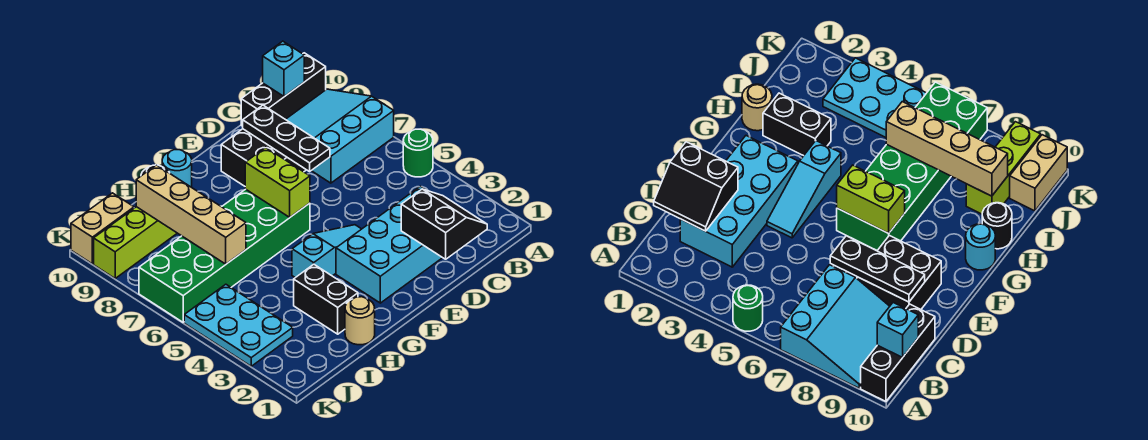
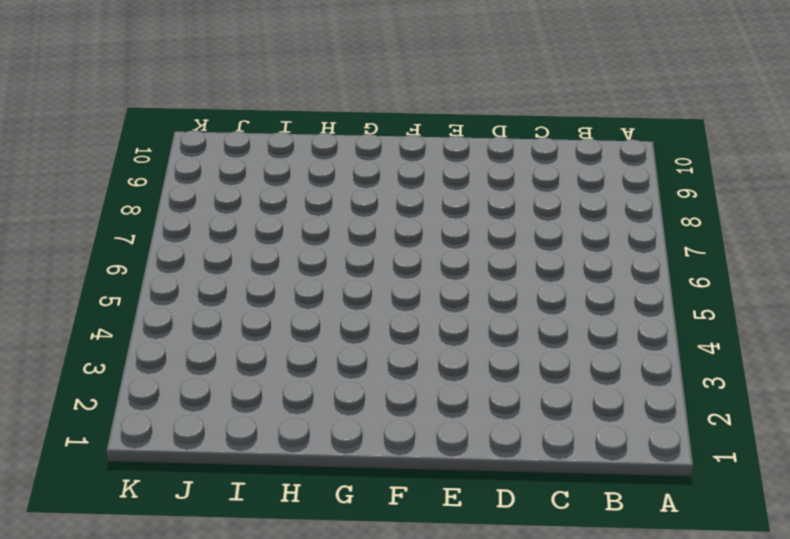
none -> green 1x1 round brick [403,129,433,177]
none -> cyan 3x3 slope [286,89,394,183]
none -> black 1x3 brick [241,53,326,126]

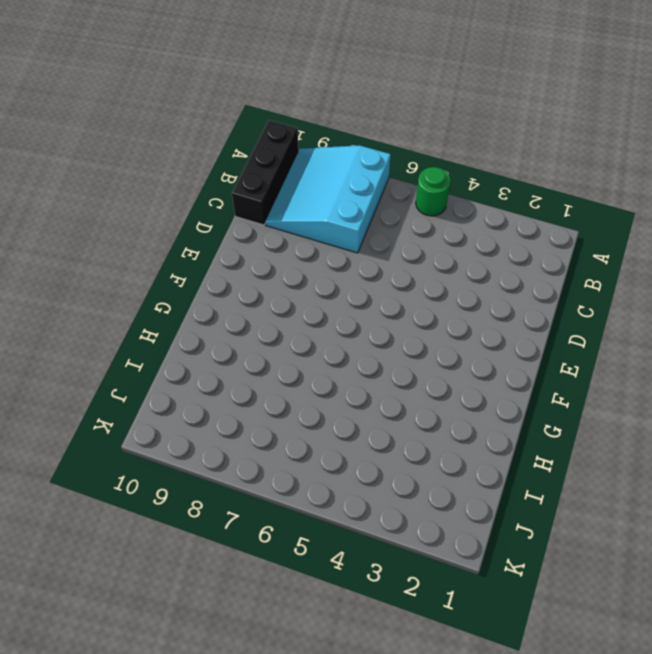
none -> cyan 2x4 brick [336,186,442,303]
none -> black 2x2 brick [221,129,306,186]
none -> cyan 1x3 slope [292,225,361,278]

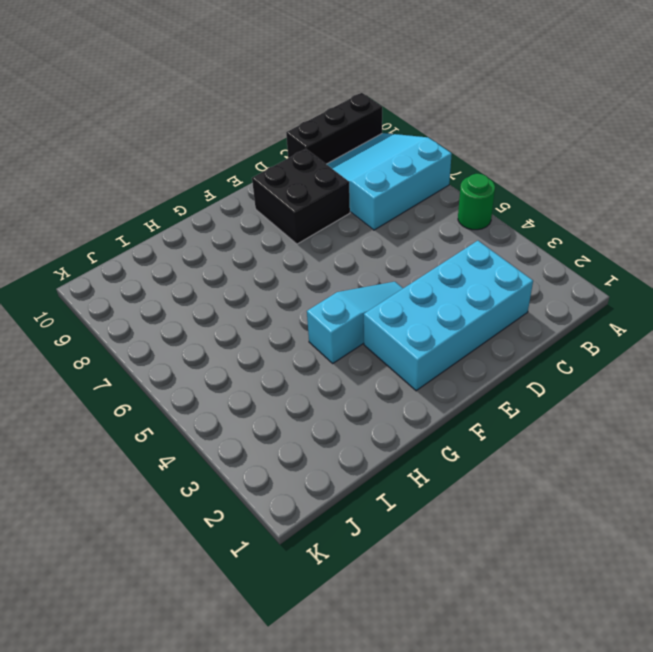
none -> green 2x6 brick [139,189,310,322]
none -> cyan 1x1 round brick [162,150,192,187]
none -> tan 1x1 round brick [345,297,375,345]

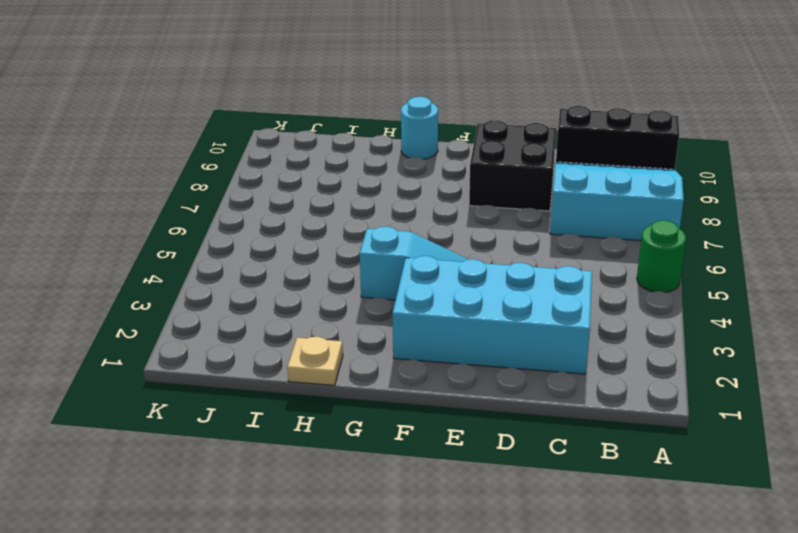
tan 1x1 plate [287,337,343,386] -> tan 1x1 round brick [345,297,375,345]
none -> green 2x6 brick [139,189,310,322]
none -> black 1x2 brick [294,264,358,334]
none -> black 1x1 round brick [982,203,1012,249]

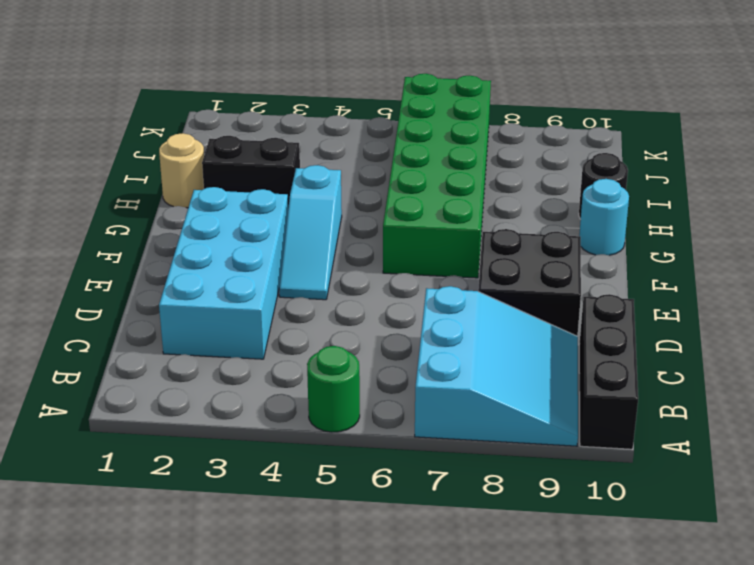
none -> lime 1x3 brick [94,207,177,278]
none -> cyan 2x3 plate [184,284,293,366]
none -> tan 1x2 brick [71,193,134,264]

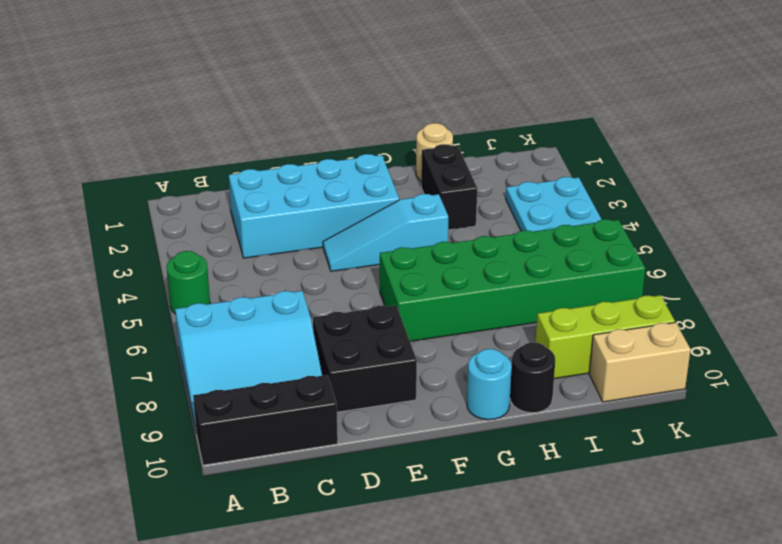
none -> cyan 1x1 brick [263,41,304,97]
none -> black 2x2 slope [401,189,487,259]
none -> black 1x3 plate [243,105,330,172]

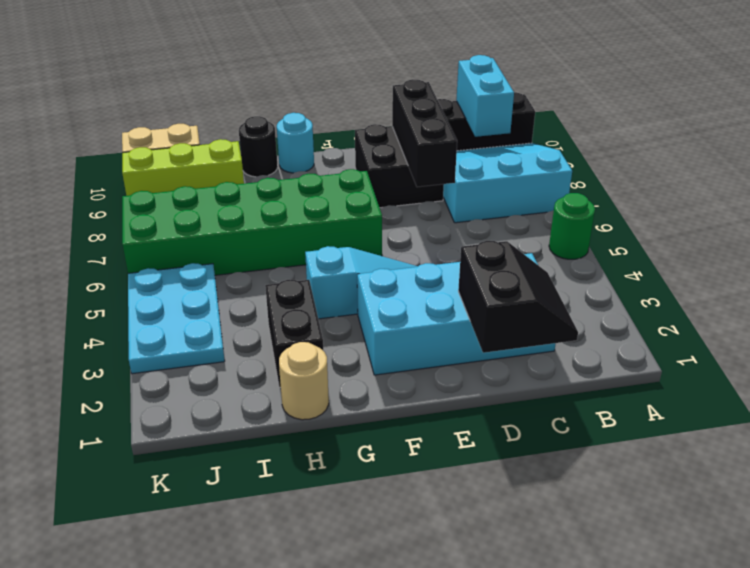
cyan 1x2 brick [456,55,514,137] -> cyan 1x1 brick [263,41,304,97]
black 1x3 brick [392,79,457,187] -> black 1x3 plate [243,105,330,172]
none -> lime 1x2 brick [245,147,310,217]
none -> tan 1x4 brick [136,165,246,264]

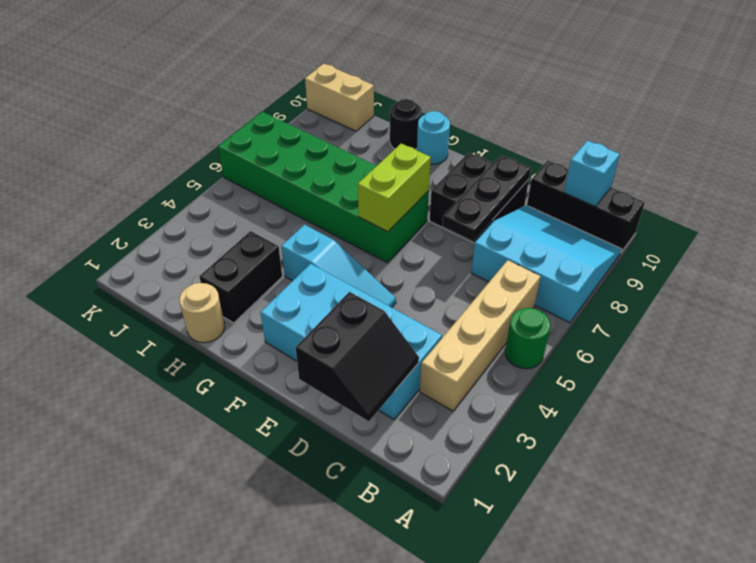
tan 1x4 brick [420,260,541,411] -> tan 1x4 brick moved to [136,165,246,264]
none -> lime 1x3 brick [94,207,177,278]
none -> cyan 2x3 plate [184,284,293,366]

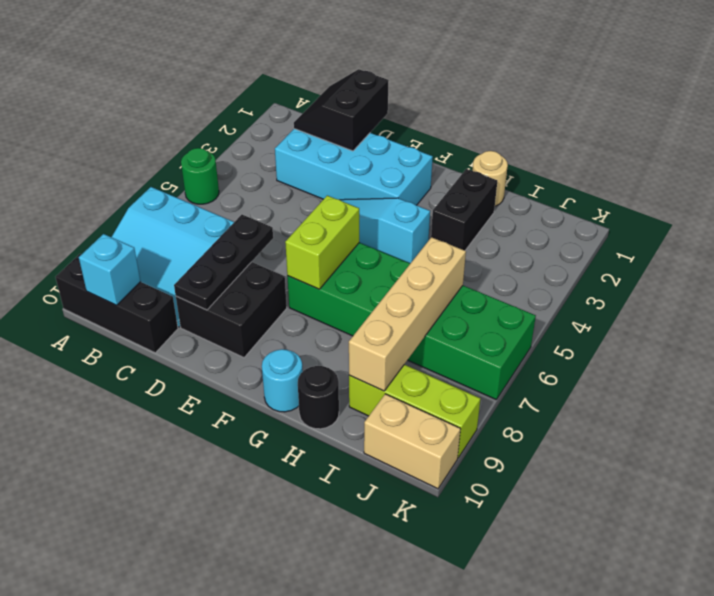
none -> cyan 2x3 plate [184,284,293,366]

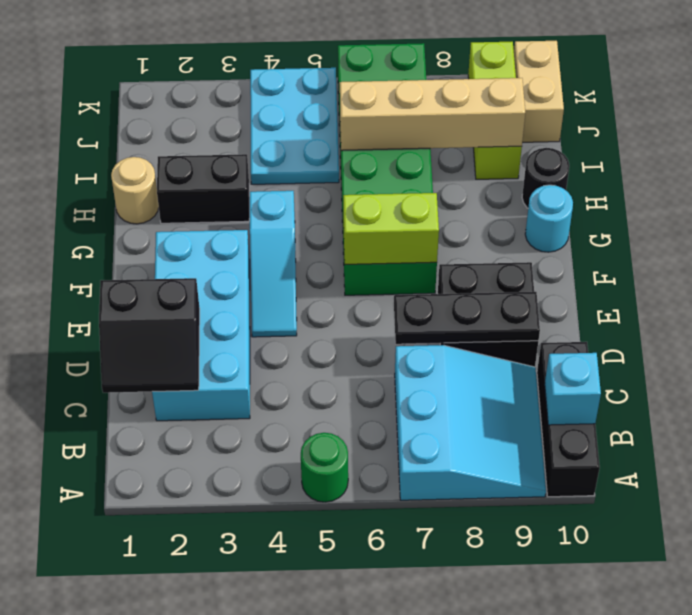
cyan 2x3 plate [250,68,339,184] -> cyan 2x3 plate turned to [184,284,293,366]

